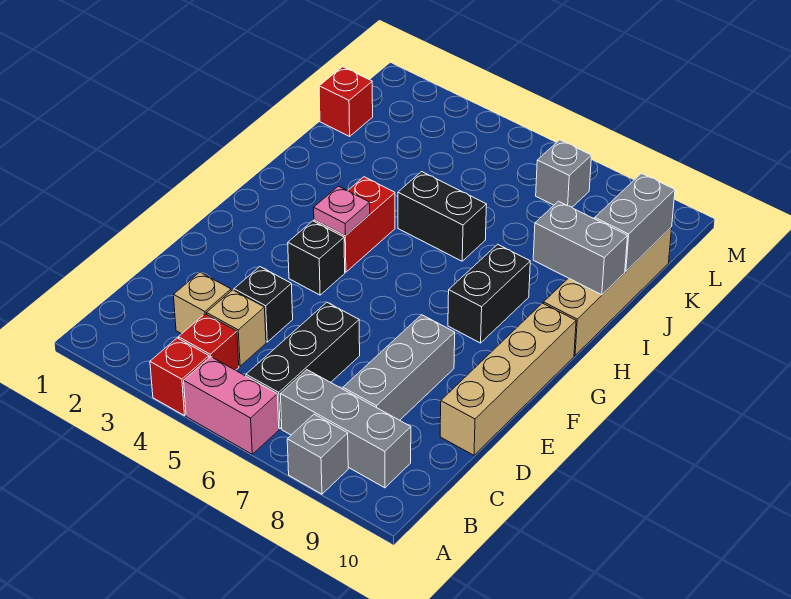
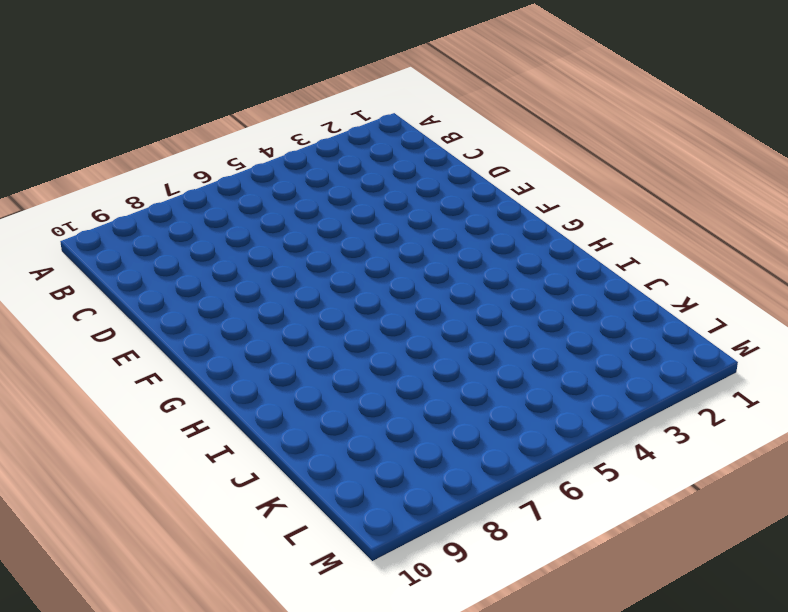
none -> red 1x1 brick [150,338,209,416]
none -> pink 1x2 brick [184,357,279,454]
none -> grey 1x1 brick [287,414,348,494]

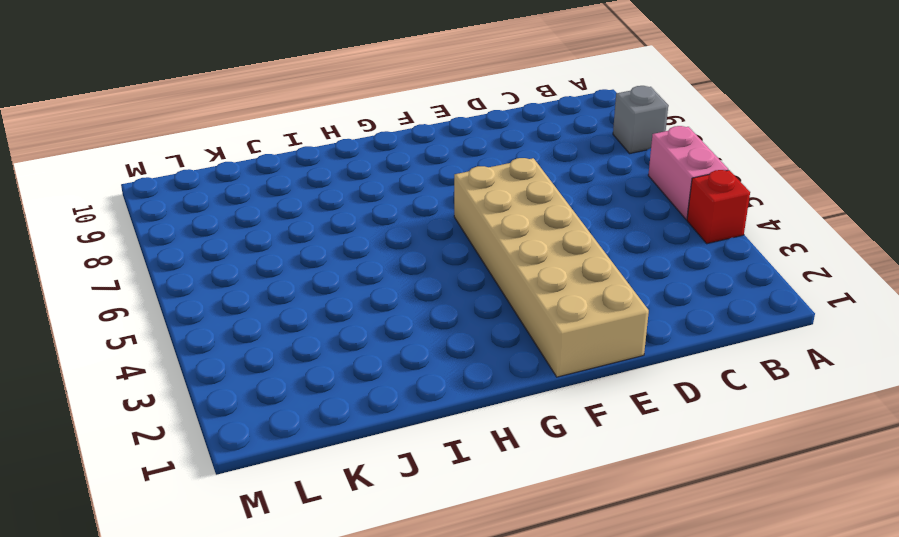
tan 2x6 brick [454,158,649,377] -> black 1x1 brick [288,221,345,295]
none -> red 1x1 brick [178,314,239,370]
none -> black 1x3 brick [246,302,360,429]
none -> grey 1x3 brick [280,370,411,488]

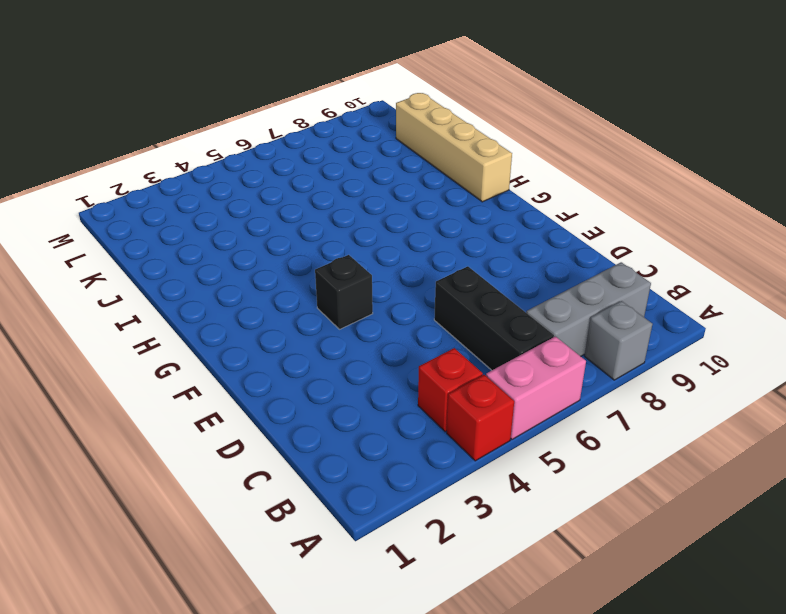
none -> tan 1x1 brick [174,272,231,334]
none -> tan 1x1 brick [207,290,266,366]
none -> grey 1x3 brick [343,315,455,420]

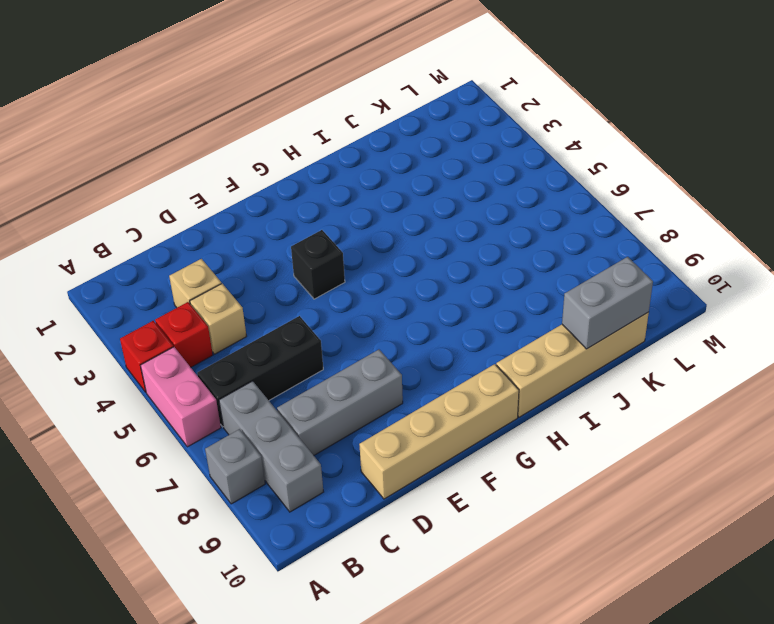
none -> black 1x1 brick [234,267,293,342]
none -> red 1x2 brick [314,177,395,272]
none -> black 1x2 brick [448,244,530,343]

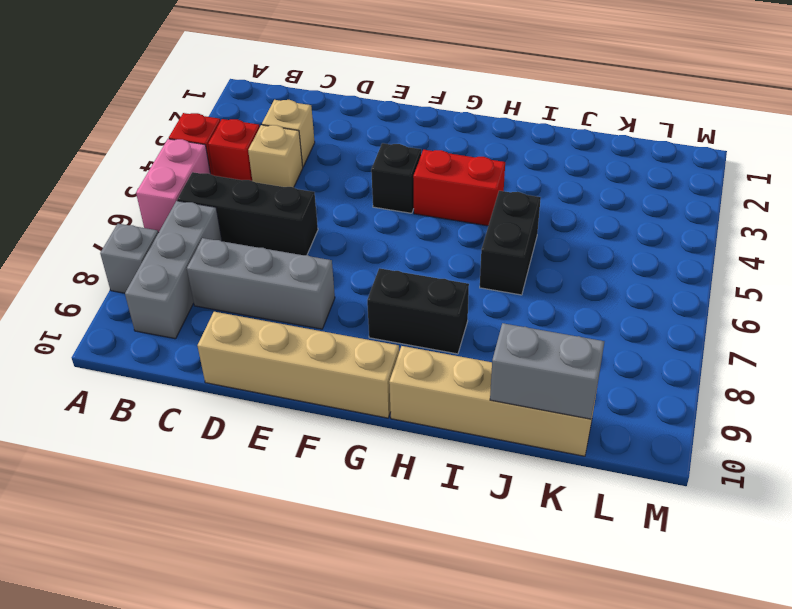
none -> black 1x1 brick [234,267,293,342]
none -> red 1x1 brick [319,67,373,136]
none -> grey 1x1 brick [536,140,592,207]

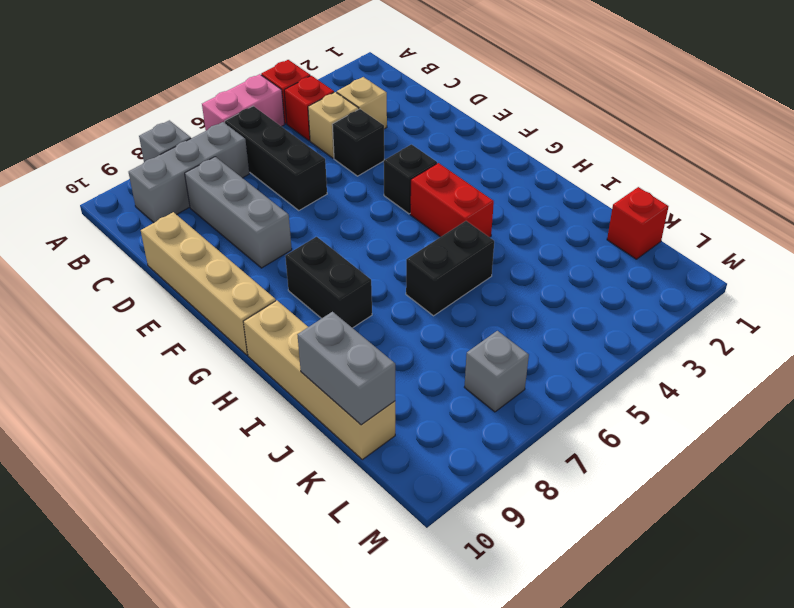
none -> pink 1x1 plate [314,186,370,236]
none -> grey 1x2 brick [533,201,627,295]

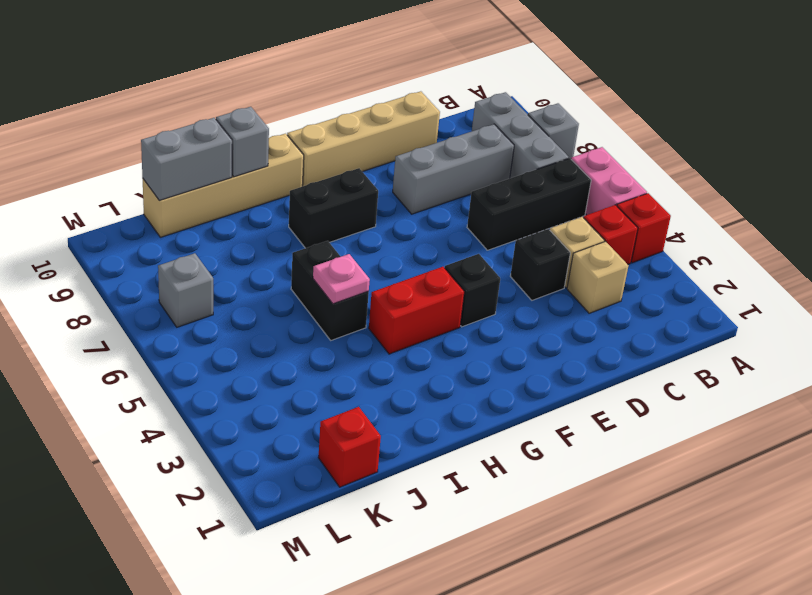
pink 1x1 plate [313,254,370,304] -> pink 1x1 plate moved to [314,186,370,236]
grey 1x1 brick [216,107,269,177] -> grey 1x2 brick [533,201,627,295]

